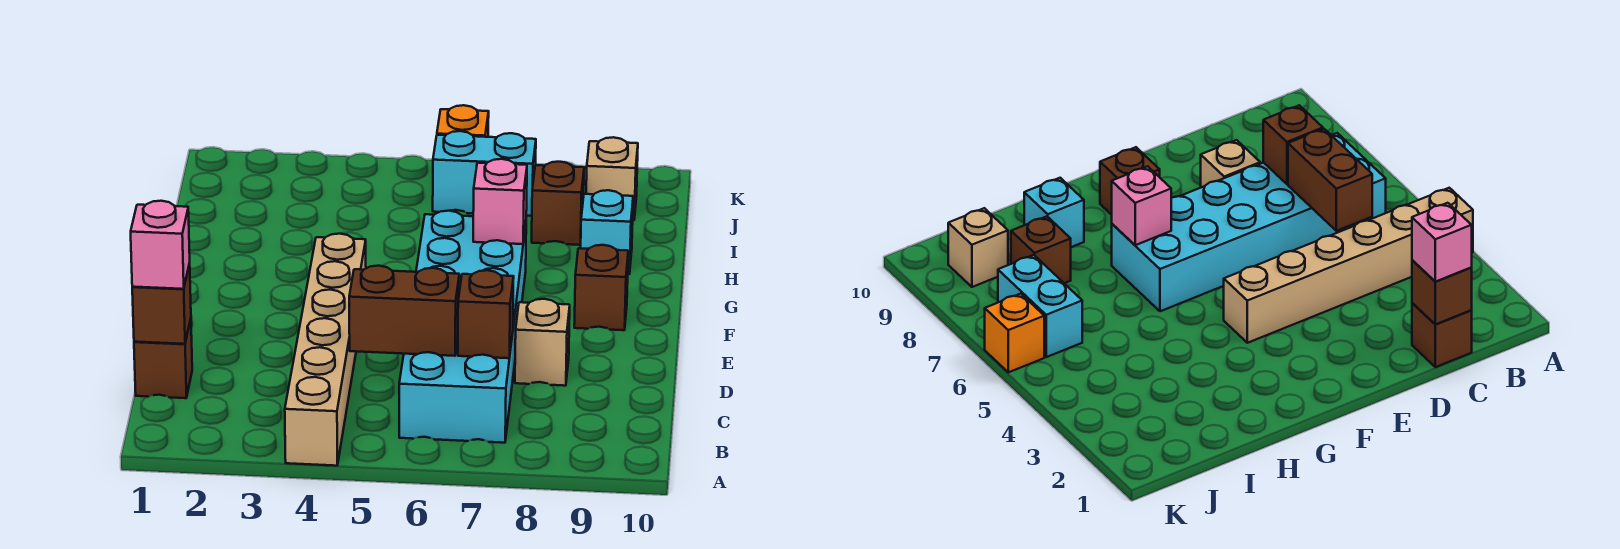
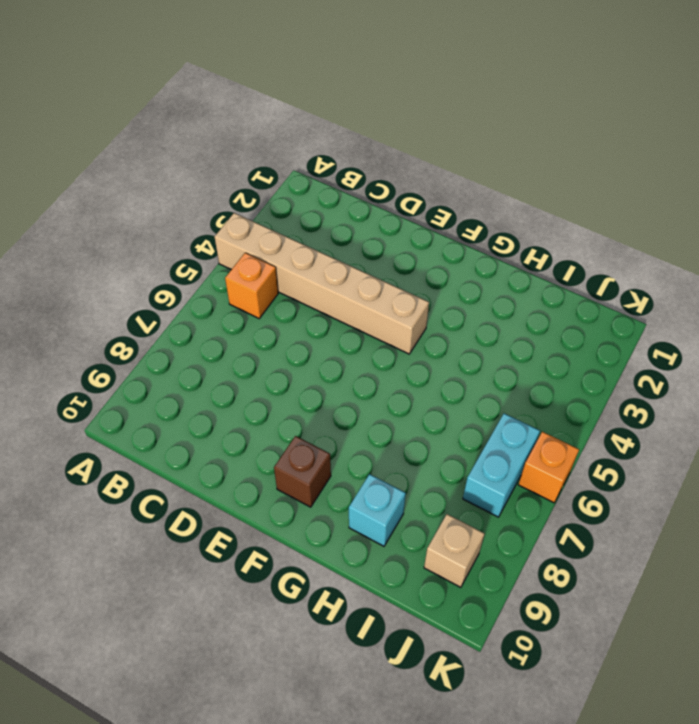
orange 1x1 brick [225,253,278,318] -> none
none -> cyan 2x6 brick [399,211,526,443]
none -> brown 1x1 brick [134,319,192,398]
none -> tan 1x1 brick [515,299,570,386]

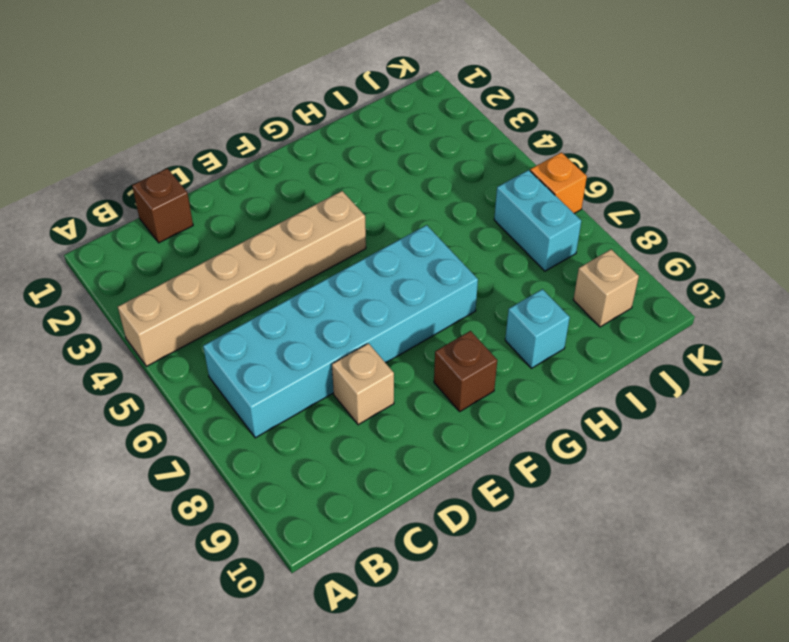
none -> brown 1x1 brick [532,162,584,245]
none -> brown 1x1 brick [132,263,191,344]
none -> brown 1x2 brick [349,266,459,356]

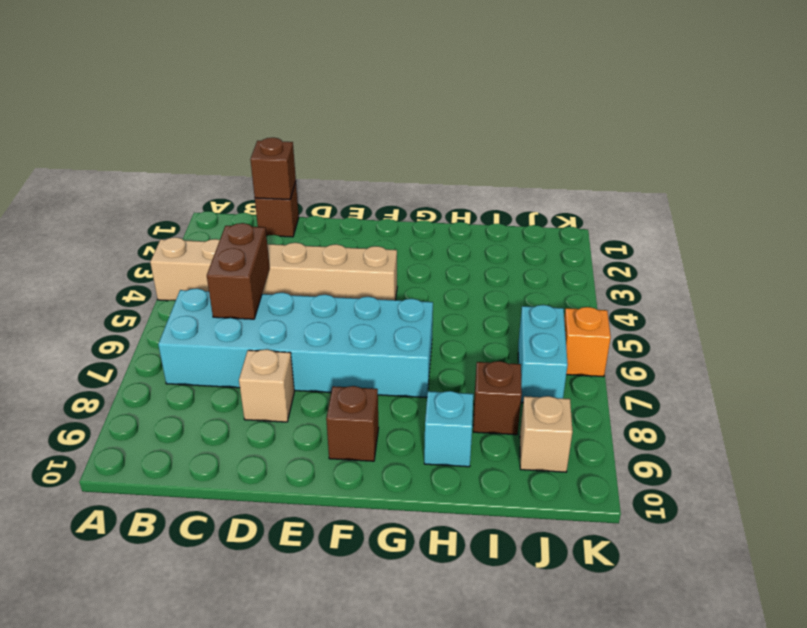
none -> brown 1x1 brick [458,270,514,358]
none -> pink 1x1 brick [473,159,527,244]
none -> pink 1x1 brick [131,201,190,289]

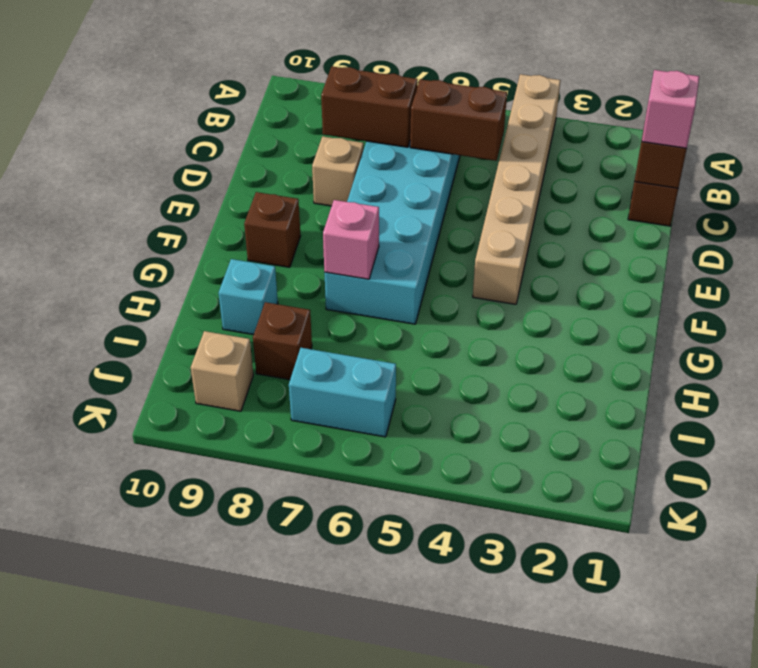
brown 1x2 brick [321,67,418,147] -> brown 1x1 brick [458,270,514,358]
none -> orange 1x1 brick [437,105,489,137]

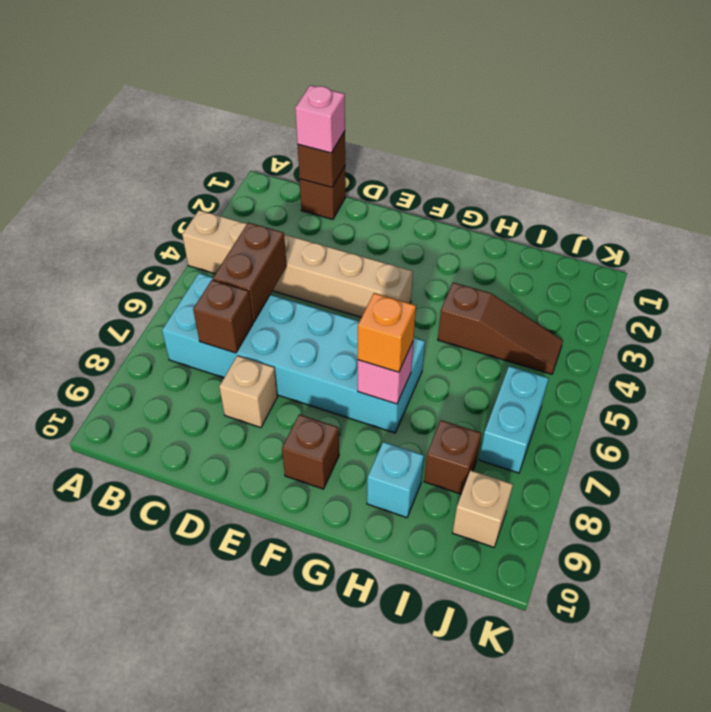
orange 1x1 brick [358,293,416,372] -> orange 1x1 brick moved to [437,105,489,137]
brown 1x3 slope [438,282,563,374] -> none

